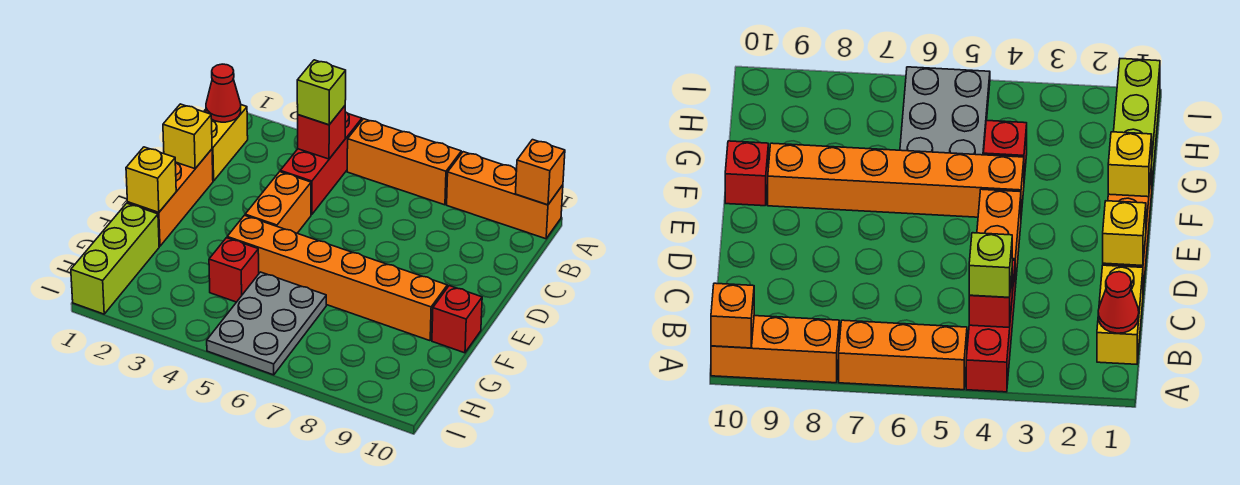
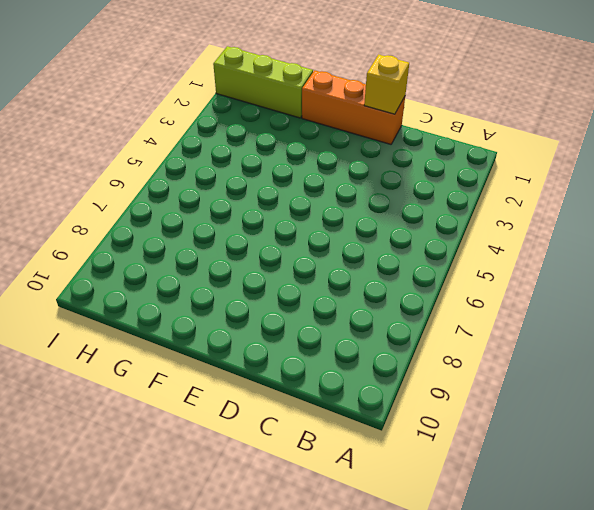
none -> red 1x3 brick [280,112,362,215]
none -> orange 1x3 brick [347,119,461,205]
none -> orange 1x3 brick [447,152,563,239]

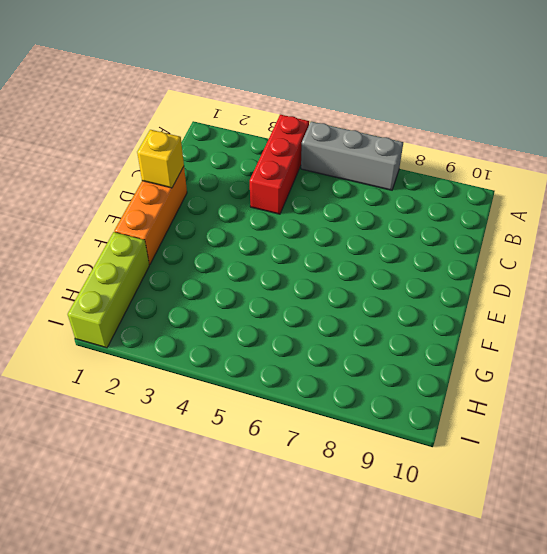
grey 1x3 brick [301,121,403,190] -> orange 1x3 brick [347,119,461,205]
none -> orange 1x3 brick [447,152,563,239]
none -> yellow 1x2 brick [204,105,248,181]
none -> orange 1x2 brick [245,172,311,233]

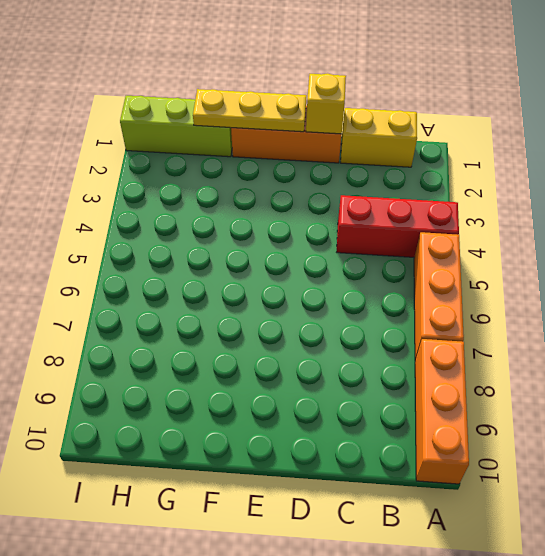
yellow 1x3 plate [193,89,306,132] -> yellow 1x1 brick [126,147,176,213]
none -> orange 1x2 brick [245,172,311,233]
none -> orange 1x6 brick [227,215,447,341]
none -> red 1x1 brick [432,286,482,353]

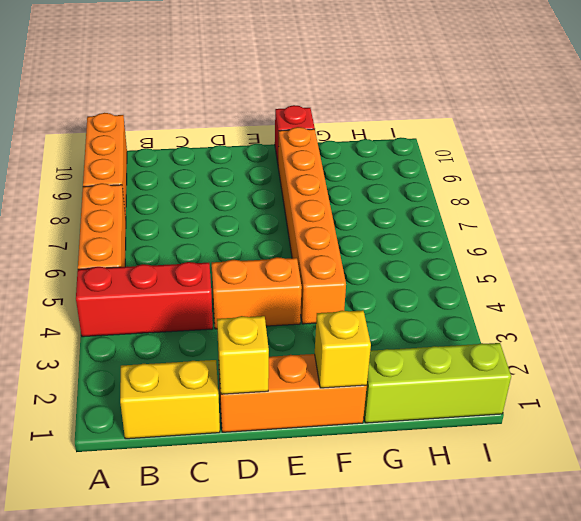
none -> red 1x1 brick [209,238,259,302]
none -> grey 2x3 plate [207,272,326,375]
none -> orange 1x1 brick [515,140,565,205]

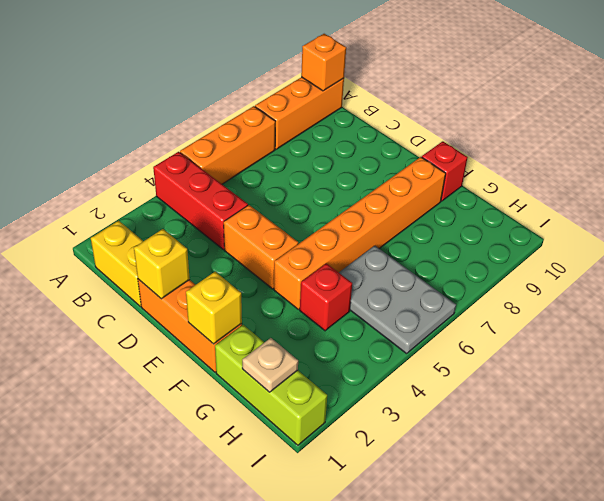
tan 1x1 plate [242,338,298,392] -> none
none -> red 1x1 cone [206,64,241,122]
none -> red 1x1 brick [298,106,345,159]
none -> lime 1x1 brick [297,60,346,125]

